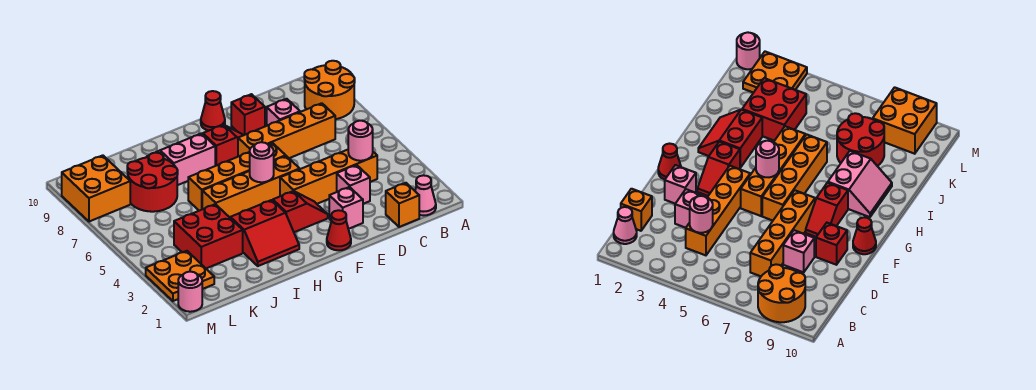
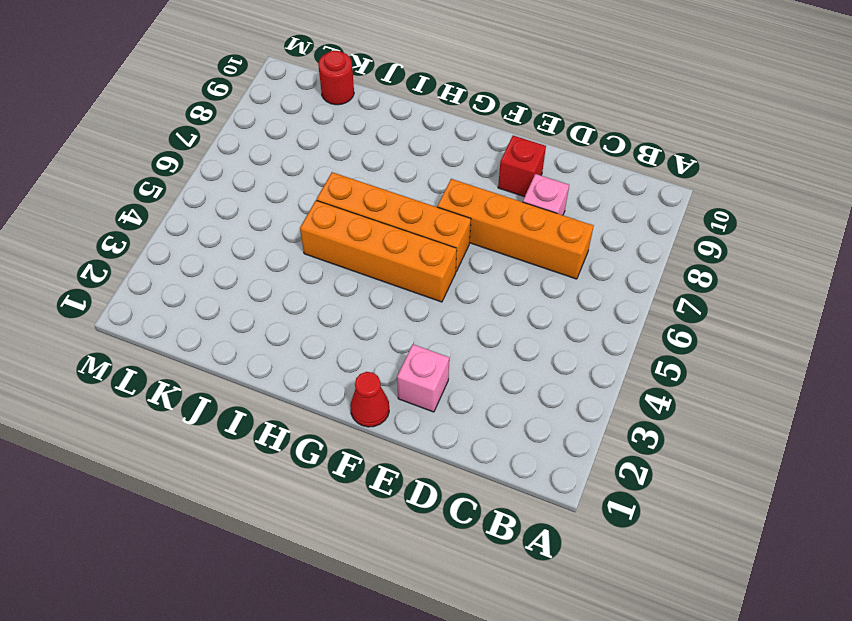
red 1x1 round brick [318,51,354,105] -> none
none -> orange 2x2 round brick [304,61,355,119]
none -> pink 1x1 cone [415,175,436,215]
none -> orange 1x1 brick [386,183,419,227]

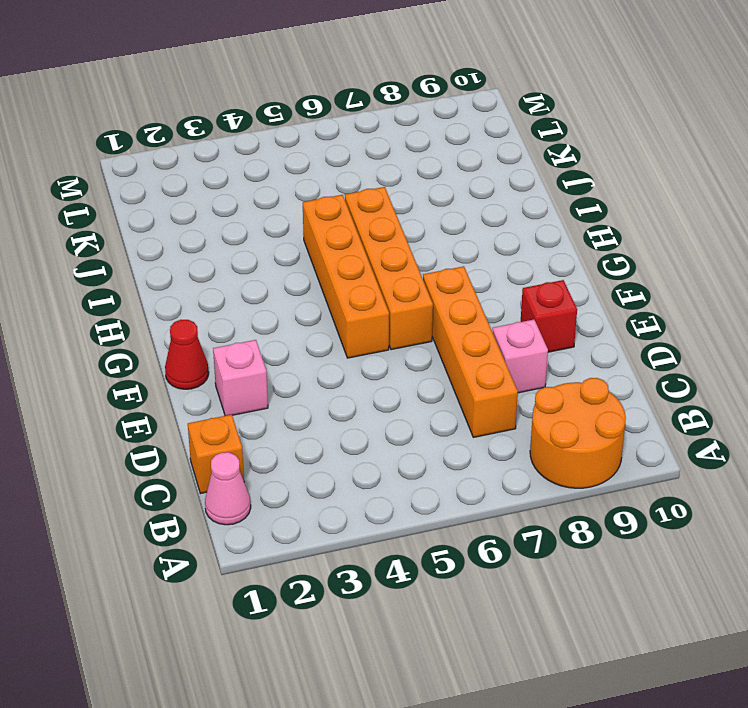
none -> orange 1x4 brick [280,150,377,204]
none -> pink 1x1 brick [337,165,370,204]
none -> red 1x2 slope [273,191,328,232]

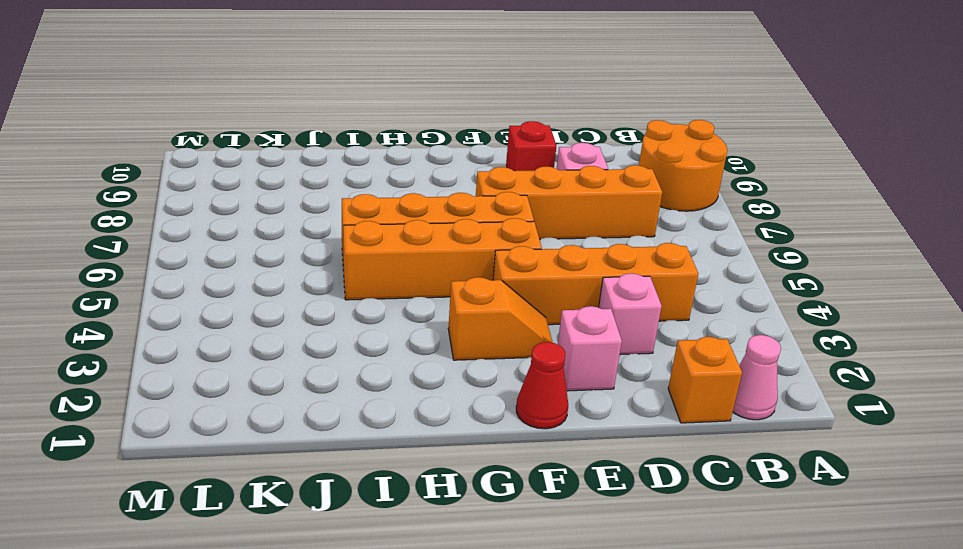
orange 1x2 slope [448,277,553,360] -> red 1x2 slope [273,191,328,232]
none -> red 1x2 slope [203,125,243,166]
none -> red 1x1 cone [201,91,225,131]
none -> red 2x2 slope [230,200,299,266]

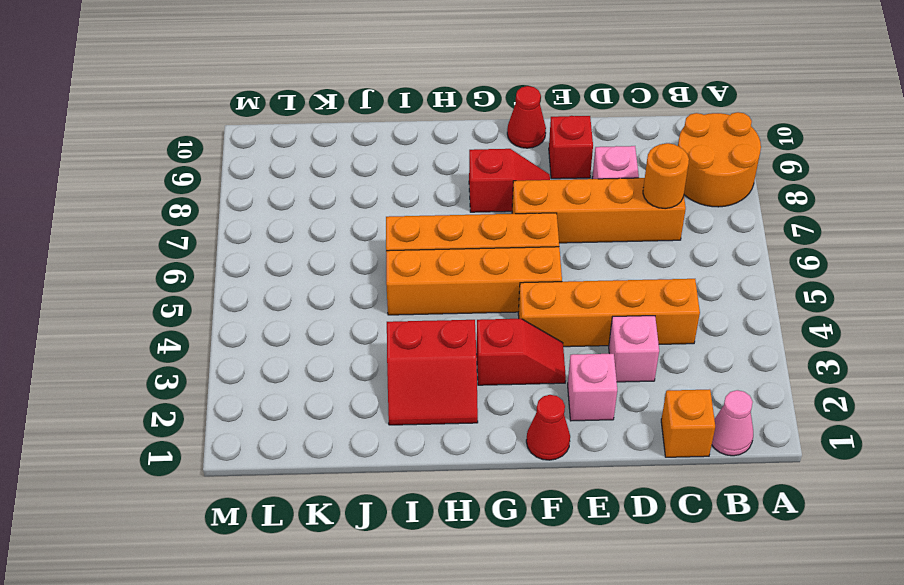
orange 1x1 round brick [643,143,689,209] -> none
none -> pink 2x2 slope [147,133,215,185]
none -> red 2x2 brick [174,204,243,268]
none -> red 2x2 round brick [127,152,178,212]

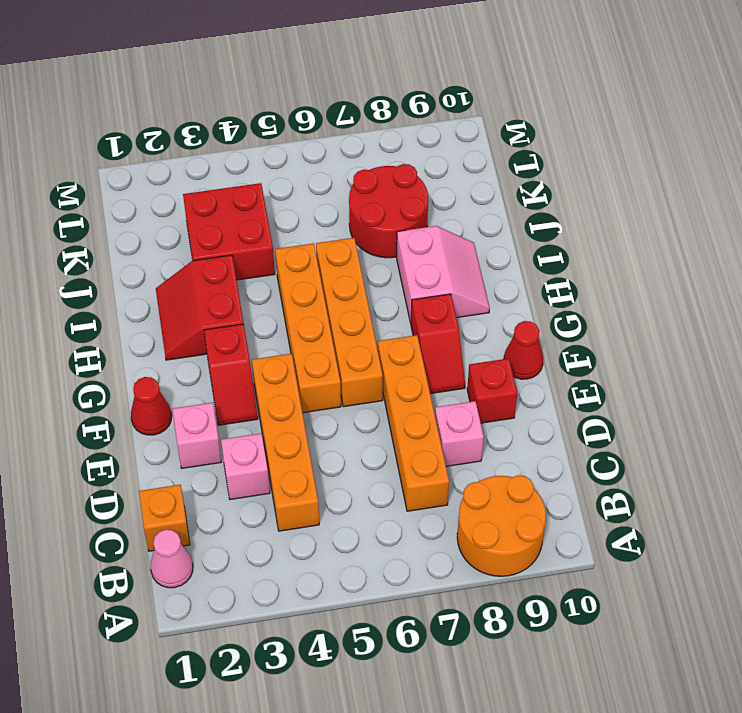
none -> orange 2x2 plate [146,251,214,301]
none -> orange 2x2 brick [61,155,130,222]
none -> pink 1x1 round brick [178,272,202,312]

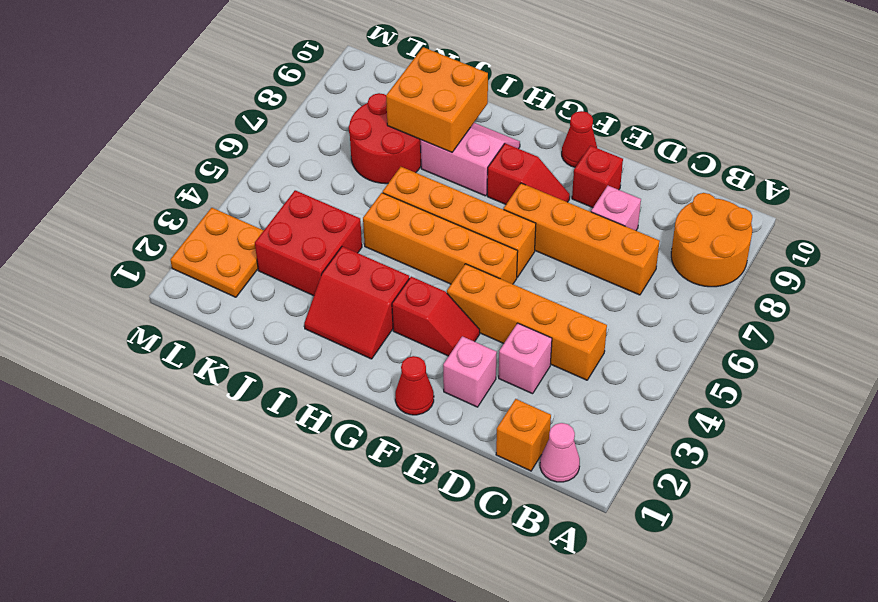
orange 2x2 brick [386,47,488,152] -> orange 2x2 brick moved to [61,155,130,222]
none -> pink 1x1 round brick [178,272,202,312]
none -> pink 1x1 round brick [348,121,373,161]
none -> pink 1x1 round brick [250,142,274,182]

